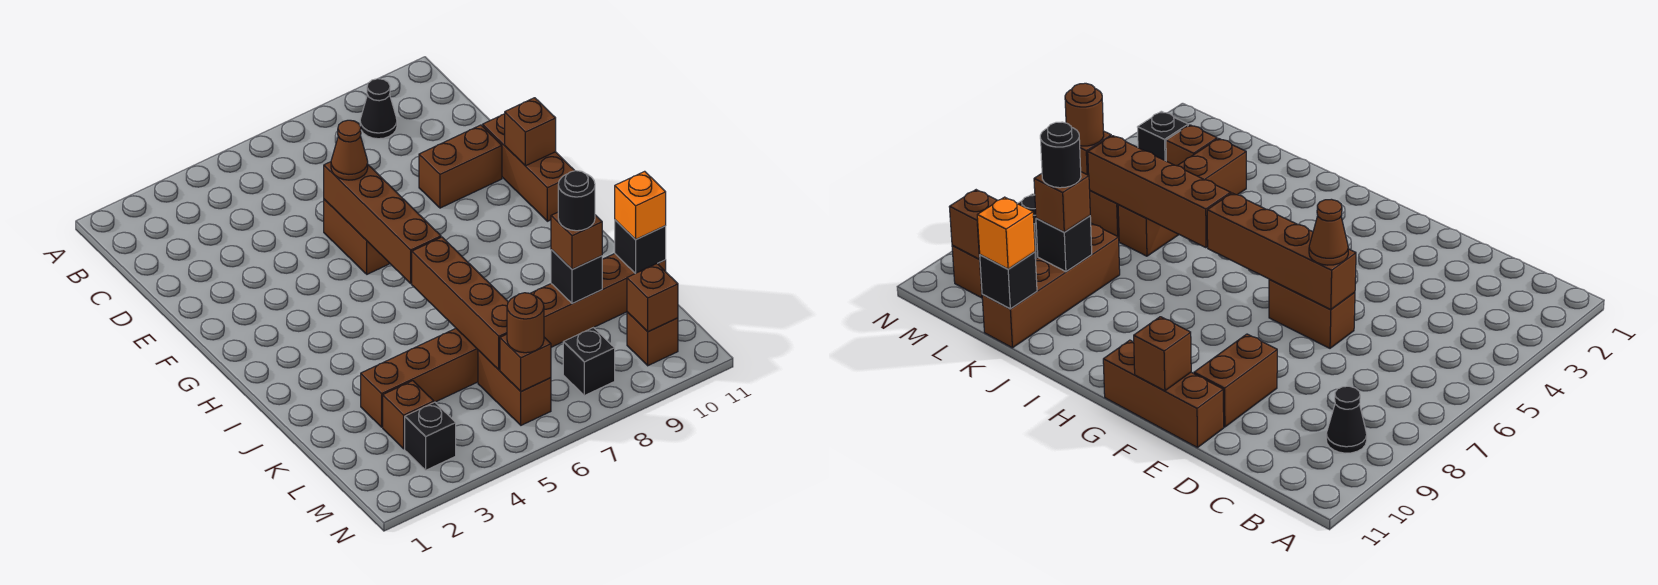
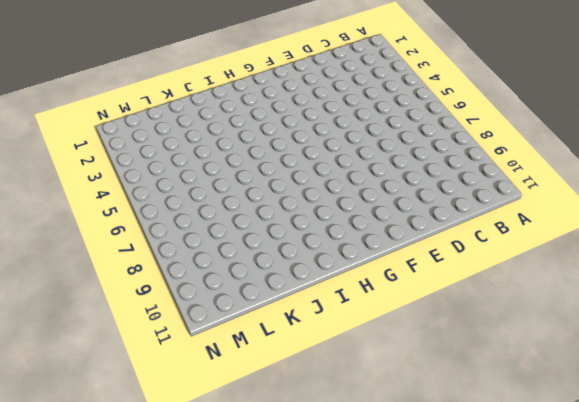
none -> black 1x1 cone [360,79,397,139]
none -> brown 1x2 brick [324,199,390,274]
none -> brown 1x2 brick [419,125,502,208]

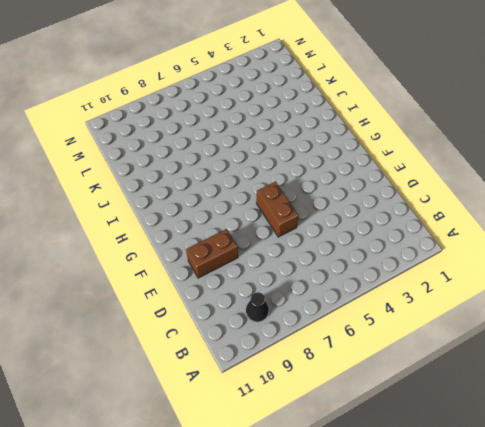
none -> brown 1x3 brick [483,114,575,221]
none -> brown 1x4 brick [361,328,478,427]
none -> brown 1x4 brick [531,254,666,347]

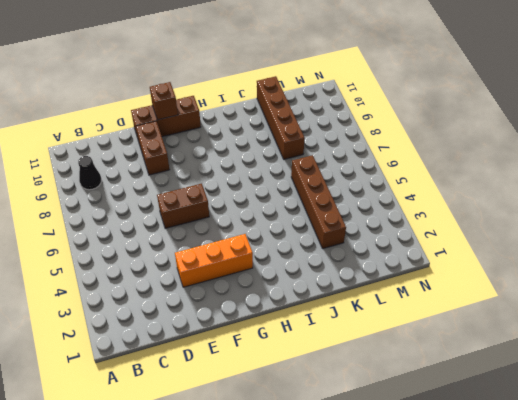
orange 1x3 brick [175,234,253,287] -> none
none -> brown 1x1 brick [383,381,434,449]
none -> brown 1x2 brick [478,350,551,425]
none -> black 1x1 brick [405,402,456,470]

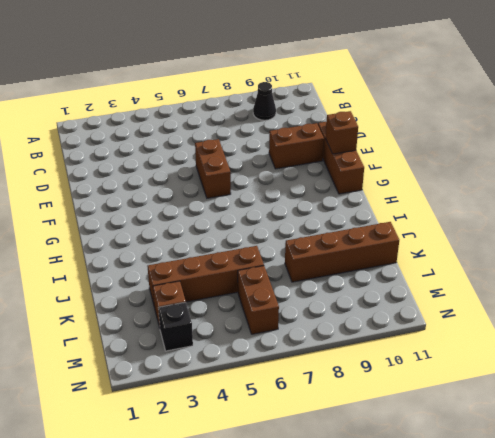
none -> black 1x1 brick [563,327,615,396]
none -> brown 1x1 brick [627,312,678,366]
none -> brown 1x4 brick [324,162,441,283]

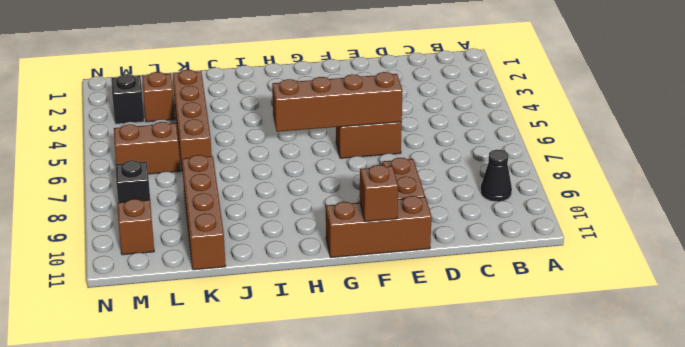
none -> brown 1x4 brick [412,237,508,370]
none -> black 1x1 brick [551,249,602,304]
none -> black 1x1 brick [615,220,666,273]

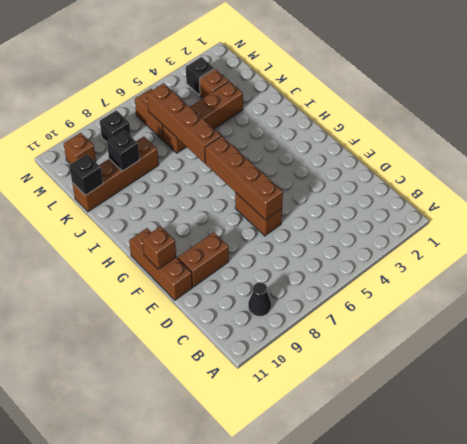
none -> brown 1x1 brick [500,334,551,391]
none -> brown 1x1 brick [627,263,678,332]
none -> brown 1x1 cone [331,120,368,180]

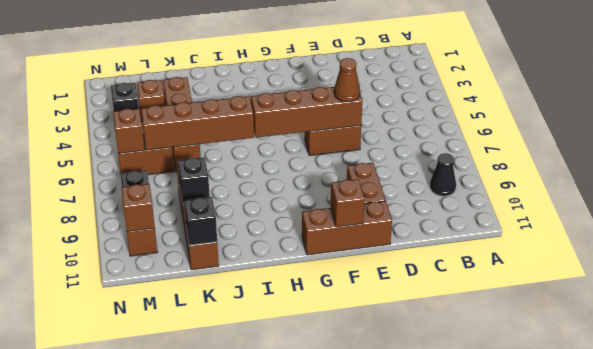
none -> brown 1x1 brick [551,212,602,270]
none -> orange 1x1 brick [615,171,666,240]
none -> brown 1x1 round brick [507,293,544,353]

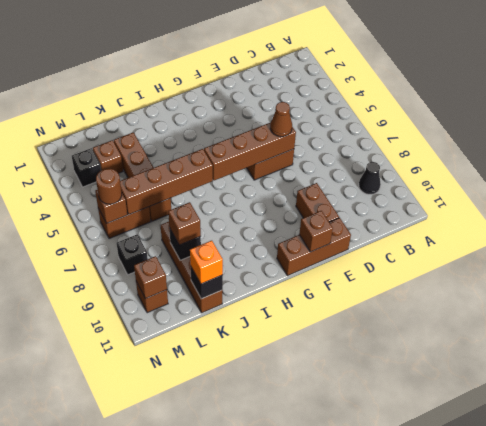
none -> black 1x1 round brick [558,171,595,231]

